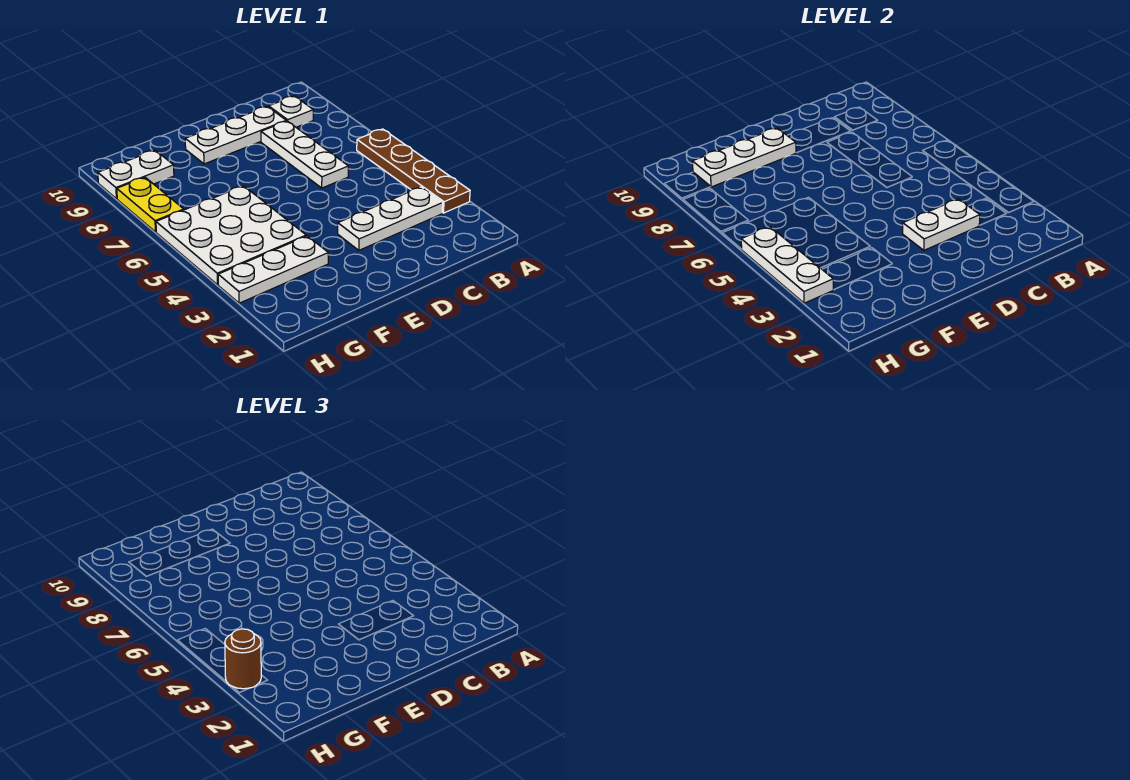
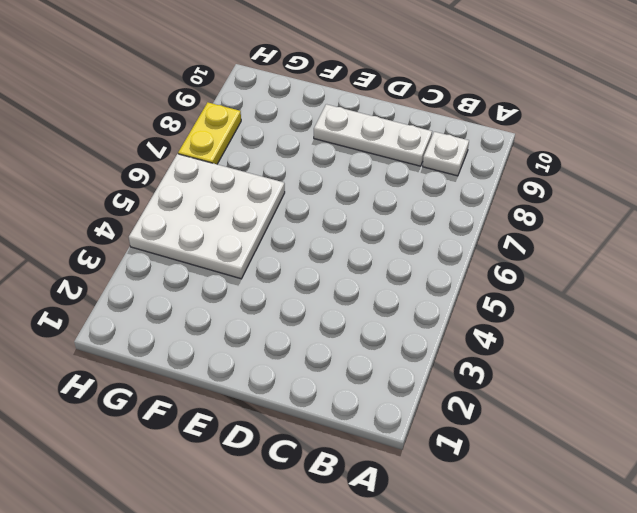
none -> brown 1x4 plate [357,129,470,213]
none -> white 1x3 plate [338,187,443,250]
none -> white 1x3 plate [261,121,348,188]

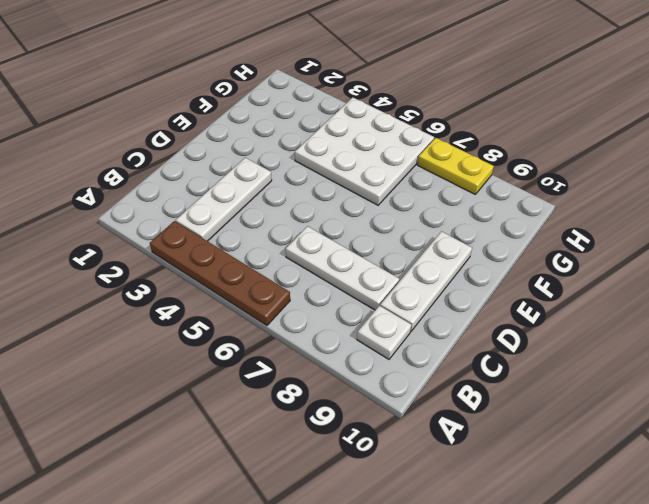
none -> white 1x3 plate [218,236,328,303]
none -> white 1x2 plate [98,150,174,199]
none -> white 1x2 plate [903,199,980,250]

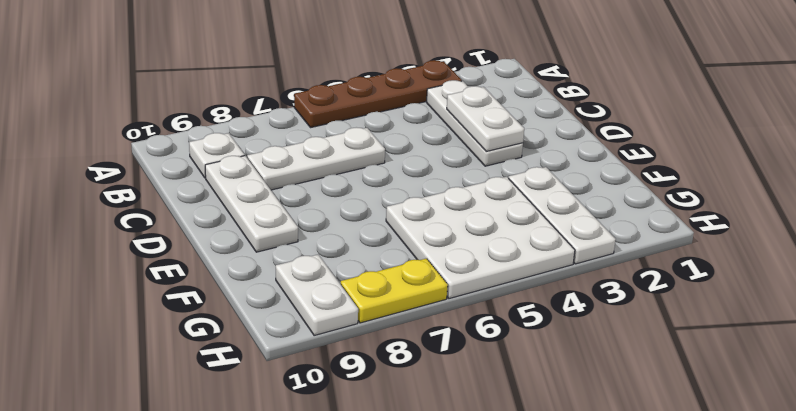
none -> white 1x3 plate [692,128,796,187]
none -> white 1x3 plate [741,227,833,303]
none -> brown 1x1 round brick [225,629,261,689]

